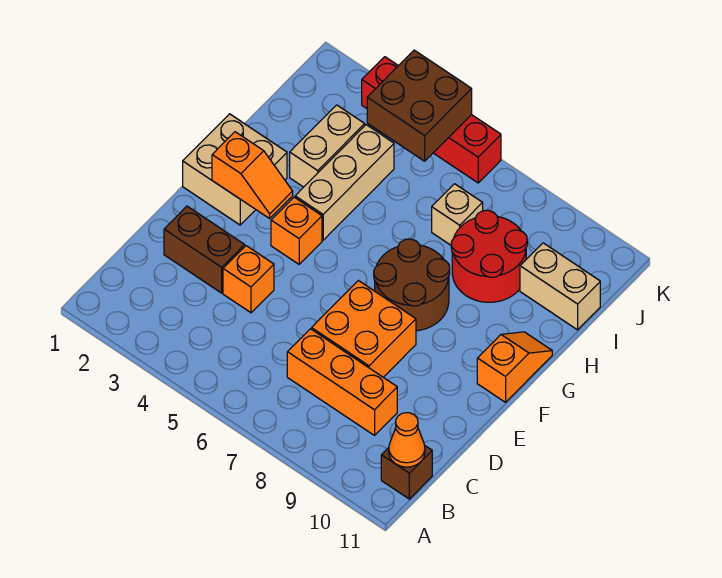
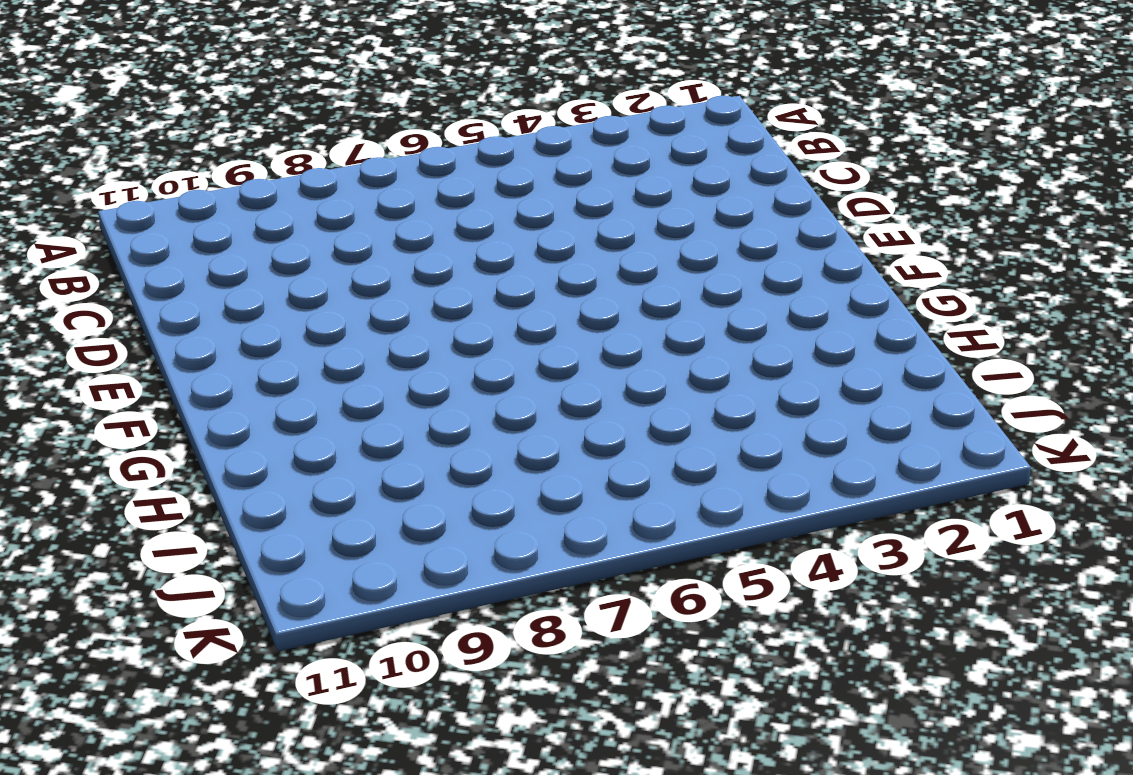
none -> brown 1x1 brick [381,446,432,499]
none -> orange 1x3 brick [287,329,397,435]
none -> brown 1x2 brick [164,206,245,293]

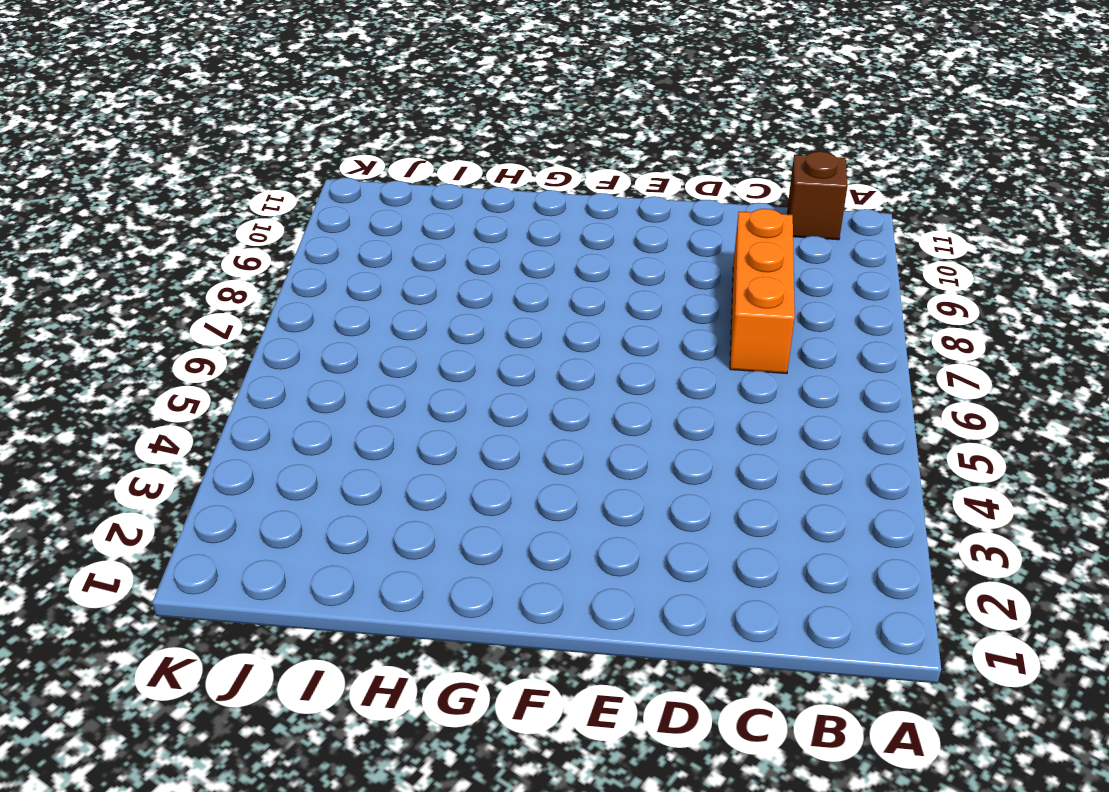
none -> brown 1x2 brick [164,206,245,293]
none -> orange 1x1 brick [223,246,274,313]
none -> orange 2x2 brick [312,281,416,377]

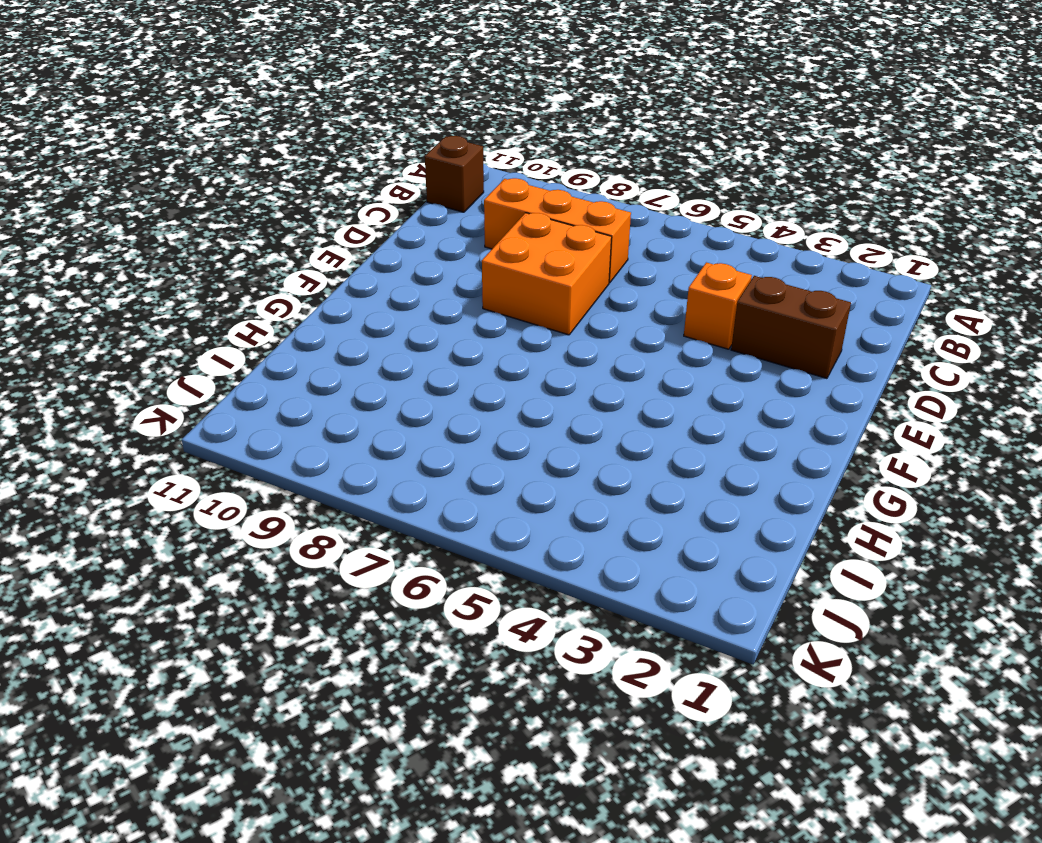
none -> tan 2x2 brick [183,114,287,225]
none -> orange 1x1 brick [271,197,322,264]
none -> brown 2x2 round brick [374,239,450,331]

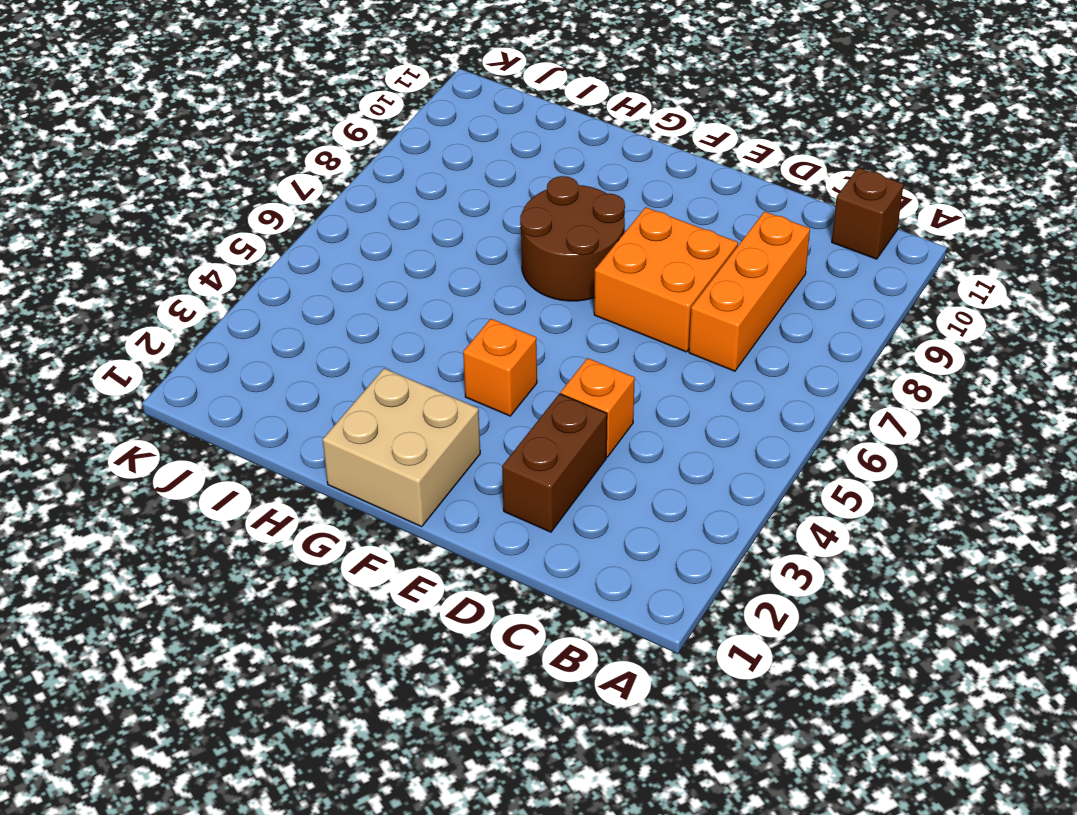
none -> orange 1x2 slope [477,332,552,402]
none -> tan 1x3 brick [295,125,394,240]
none -> tan 1x2 brick [290,105,365,187]

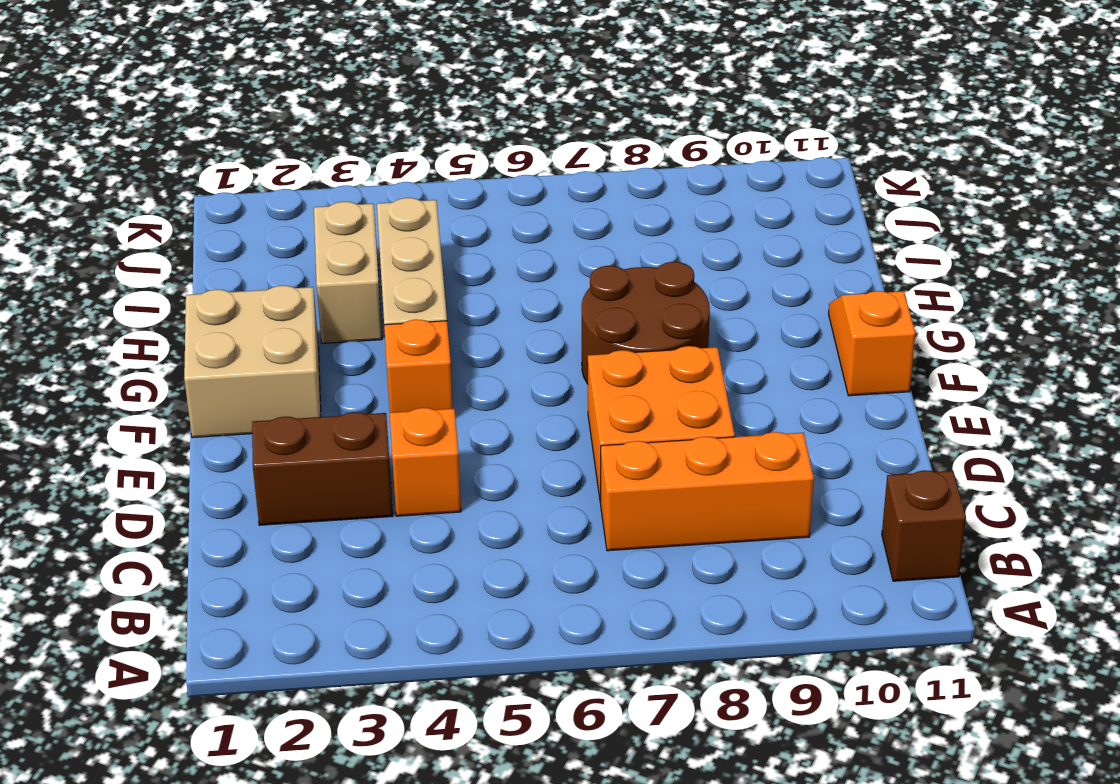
none -> red 2x2 round brick [451,210,527,302]
none -> tan 1x1 brick [432,184,483,245]
none -> tan 1x2 brick [520,243,600,330]

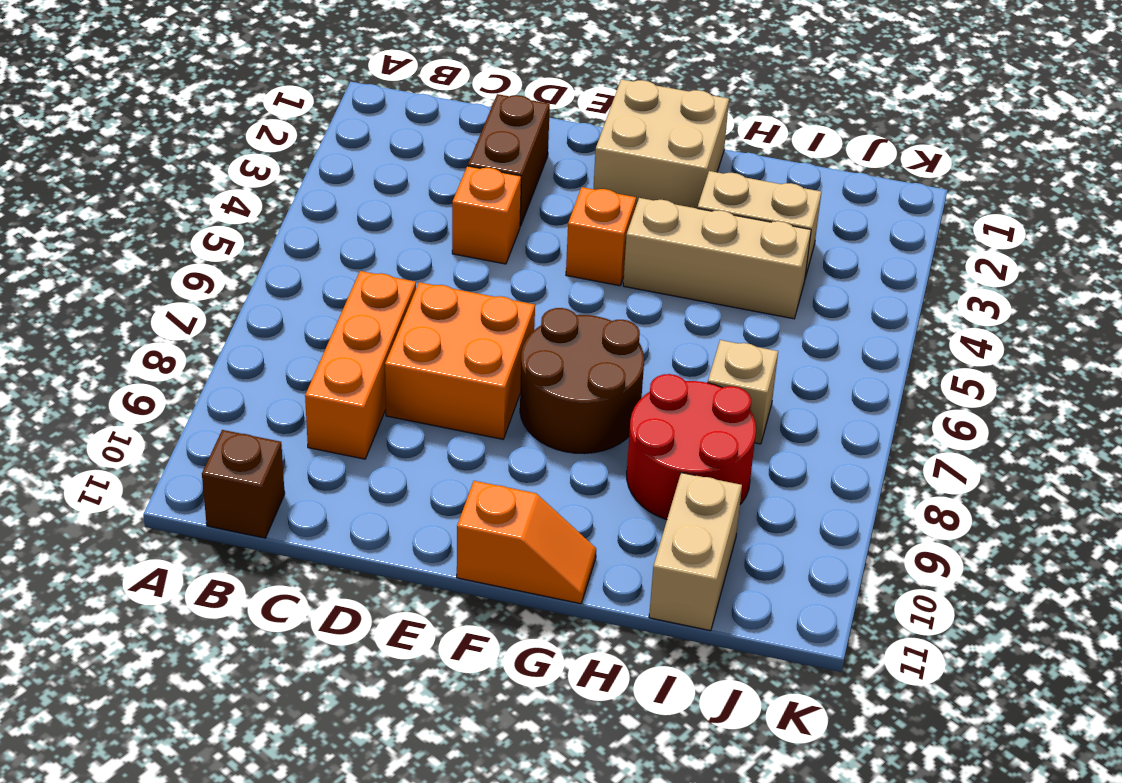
none -> red 1x4 brick [362,57,501,183]
none -> orange 1x1 cone [389,413,425,467]
none -> orange 1x2 slope [212,132,293,218]

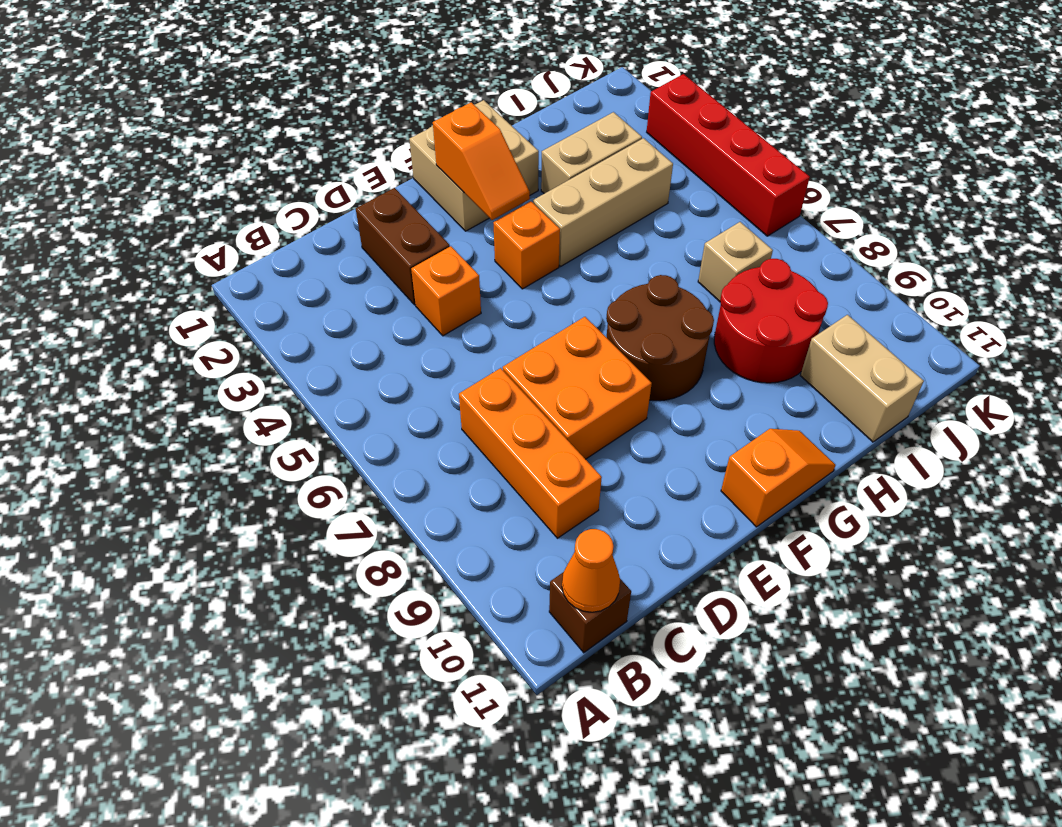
none -> brown 2x2 brick [367,50,472,161]

